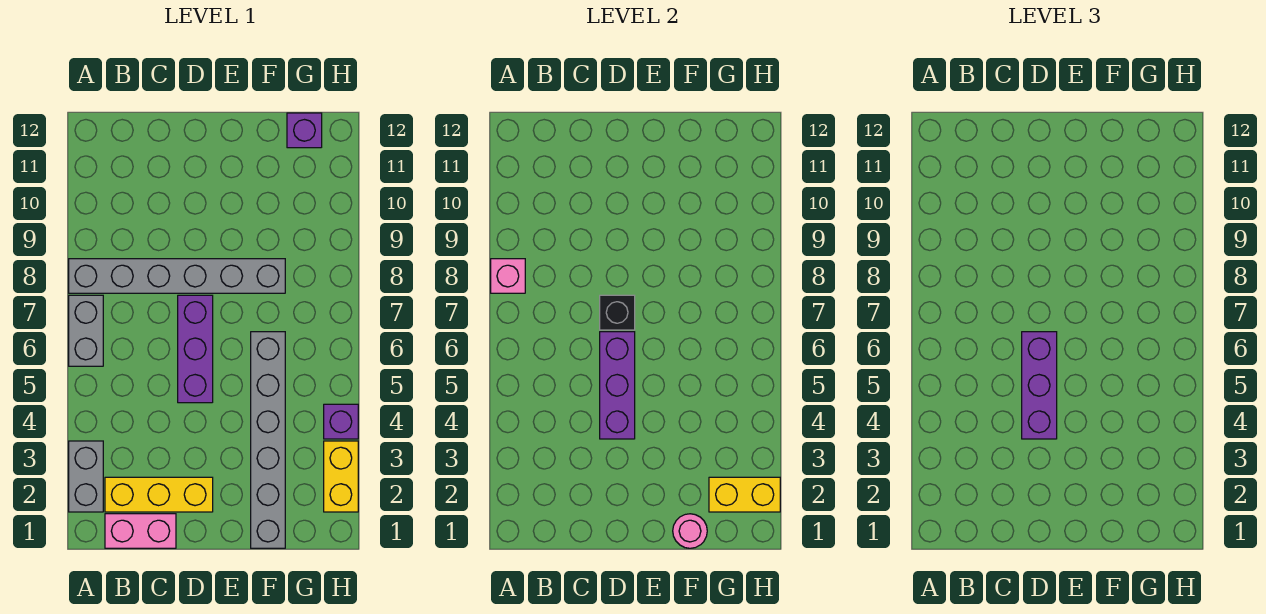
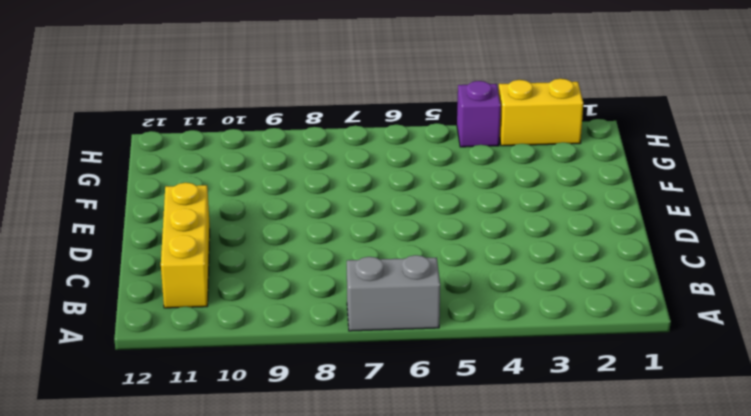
yellow 1x3 brick [161,183,210,308] -> yellow 1x3 brick moved to [105,477,213,512]
none -> grey 1x2 brick [69,441,103,512]
none -> grey 1x6 brick [69,259,285,293]
none -> pink 1x2 brick [105,514,176,548]

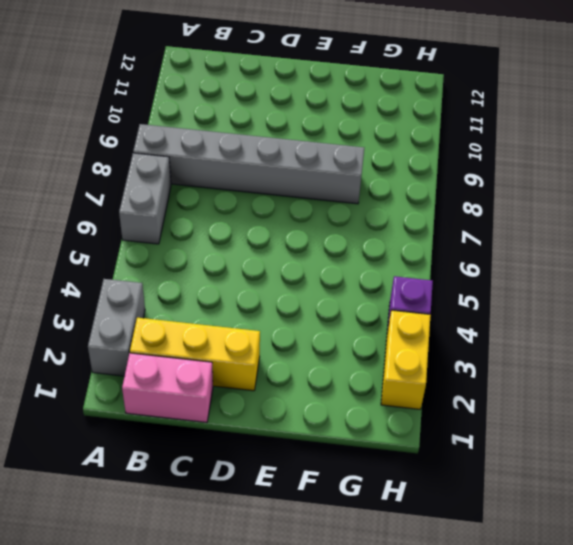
none -> purple 1x3 brick [178,295,213,403]
none -> grey 1x6 brick [251,332,285,548]
none -> purple 1x1 brick [287,113,322,148]

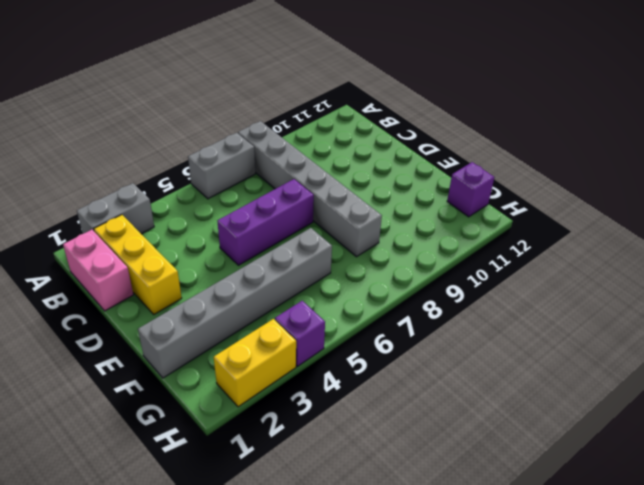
none -> pink 1x1 brick [491,259,525,293]
none -> purple 1x3 brick [600,332,635,439]
none -> black 1x1 brick [600,295,635,330]

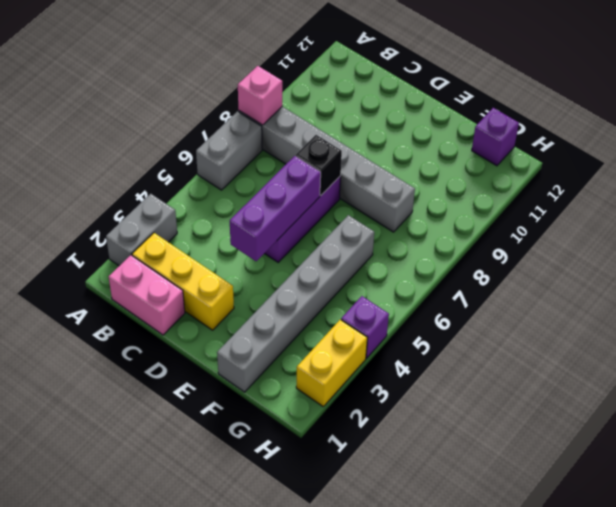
none -> pink 1x1 round brick [673,514,707,548]
none -> yellow 1x2 brick [709,477,780,512]
none -> purple 1x3 brick [1022,332,1057,439]

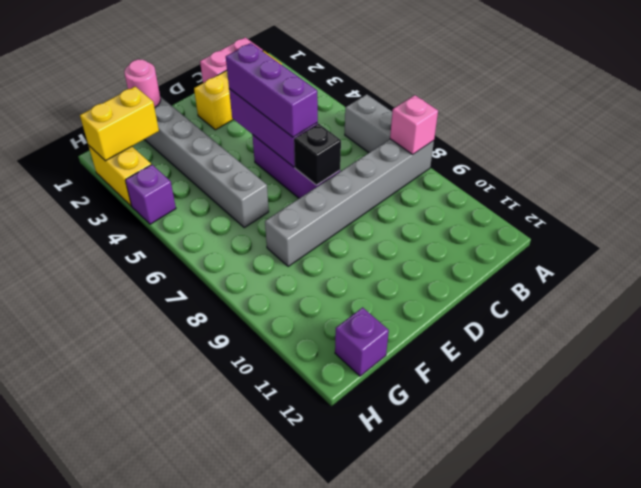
none -> grey 1x2 brick [69,441,103,512]

